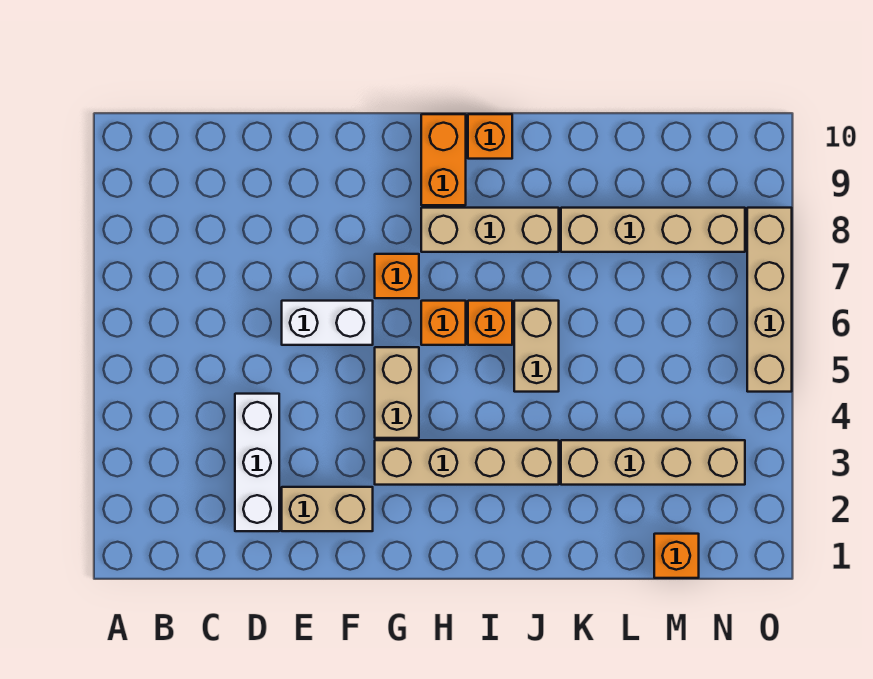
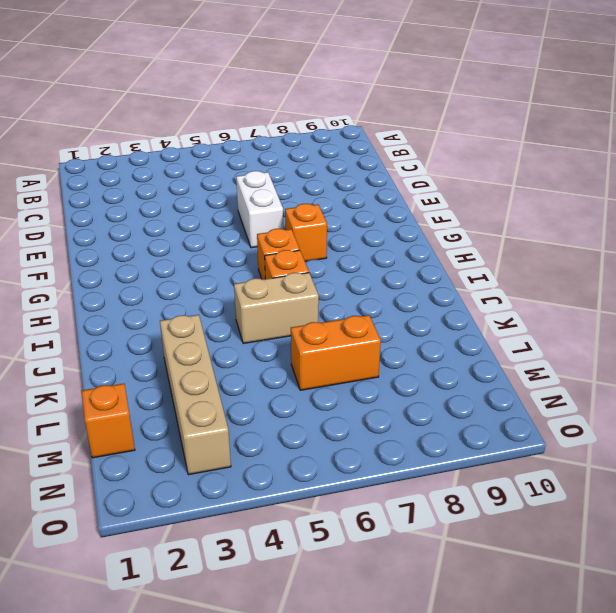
orange 1x2 brick [291,315,381,390] -> orange 1x2 brick moved to [421,114,466,205]
none -> white 1x3 brick [235,394,279,531]
none -> tan 1x2 brick [282,487,373,531]
none -> tan 1x4 brick [375,440,559,485]

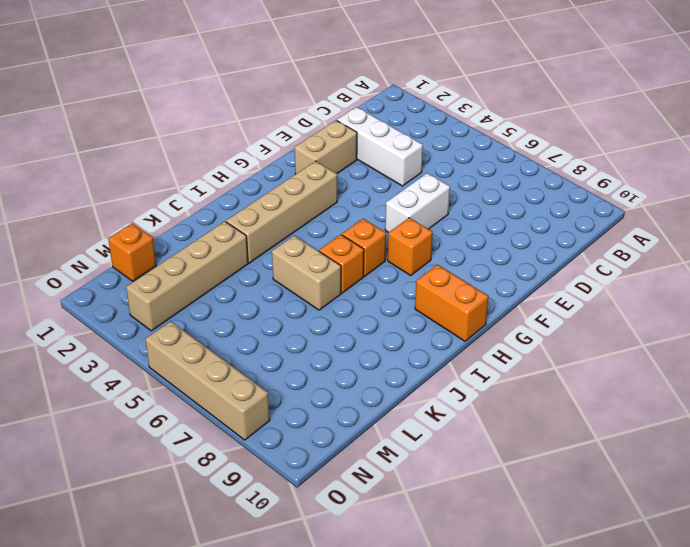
none -> tan 1x2 brick [375,347,419,438]
none -> tan 1x3 brick [421,208,559,252]
none -> orange 1x1 brick [468,114,512,159]

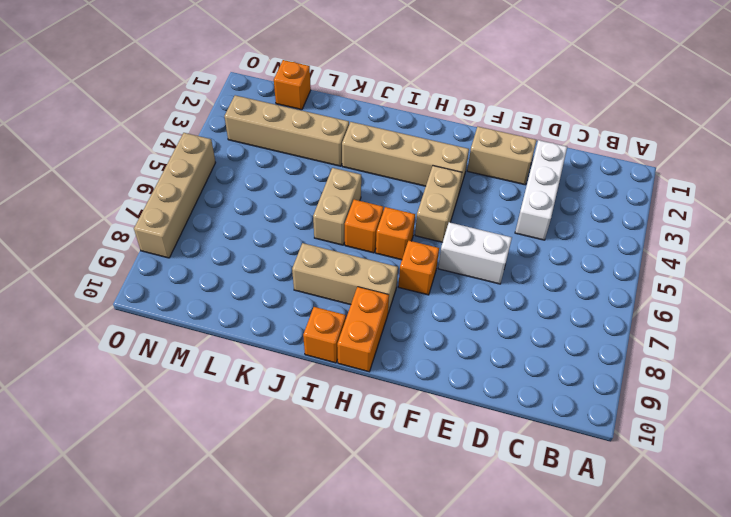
none -> tan 1x4 brick [561,208,745,252]

